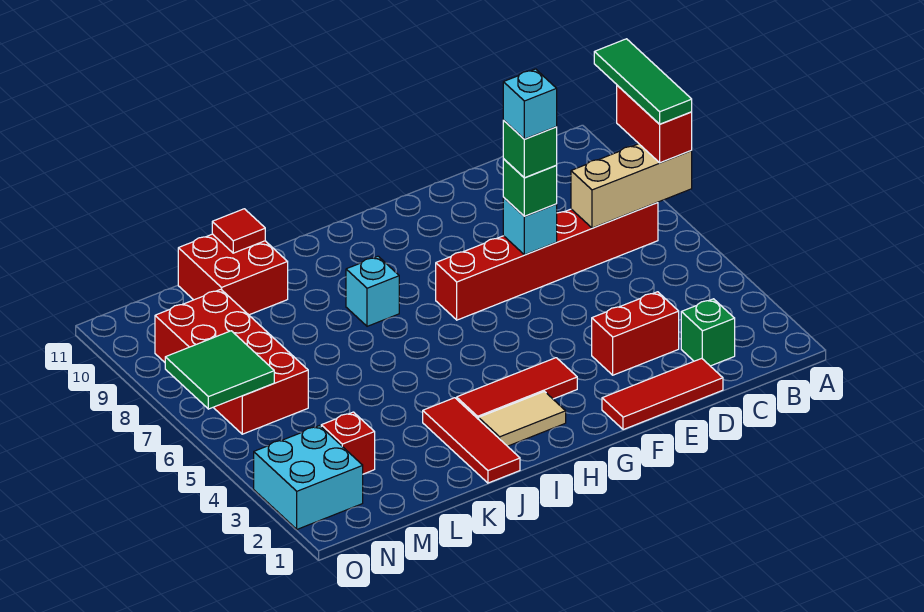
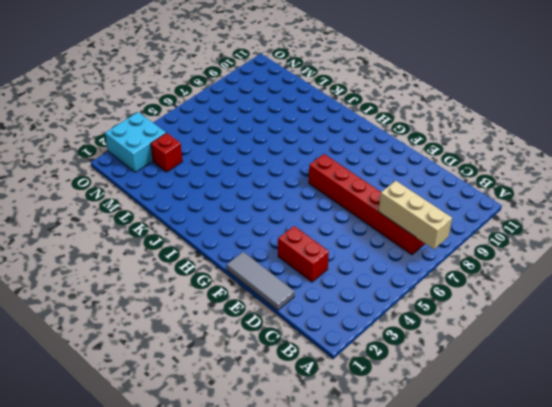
grey 1x3 tile [227,252,294,310] -> red 1x3 tile [602,358,723,430]
none -> green 1x1 brick [681,299,735,366]
none -> red 1x3 tile [457,358,577,419]
none -> tan 1x2 tile [479,392,566,446]

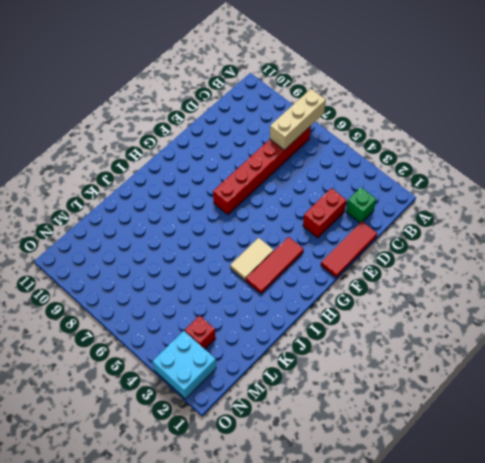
tan 1x2 tile [230,238,274,280] -> tan 1x2 tile moved to [479,392,566,446]
none -> cyan 1x1 brick [346,256,399,326]
none -> red 1x3 tile [423,398,520,483]
none -> red 2x2 brick [178,234,288,315]

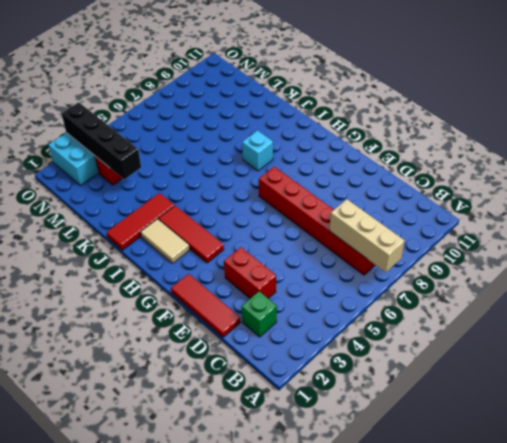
black 1x4 brick [62,102,141,179] -> none
none -> red 2x2 brick [178,234,288,315]
none -> red 2x4 brick [155,289,308,434]
none -> cyan 1x1 brick [503,198,557,255]

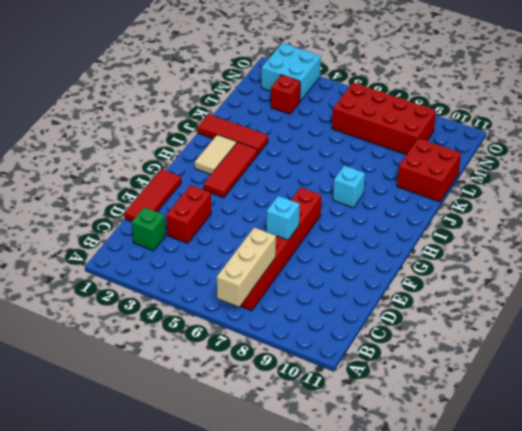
none -> red 1x1 tile [212,209,265,253]
none -> green 2x2 tile [165,331,274,409]
none -> red 1x2 brick [617,85,692,163]

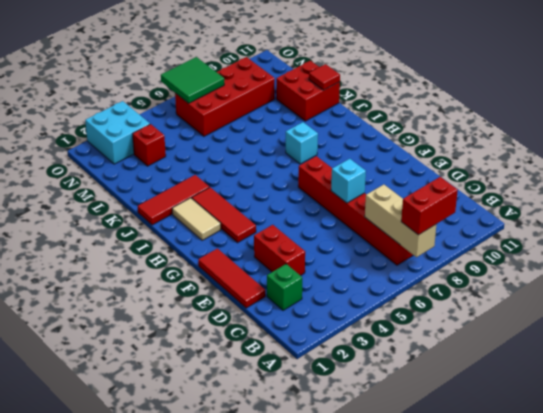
none -> green 1x1 brick [503,159,557,216]
none -> green 1x3 tile [594,39,692,124]
none -> green 1x1 brick [503,120,557,178]

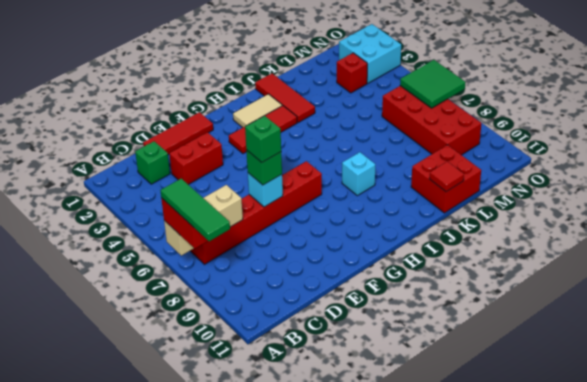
none -> cyan 1x1 brick [503,69,557,139]

